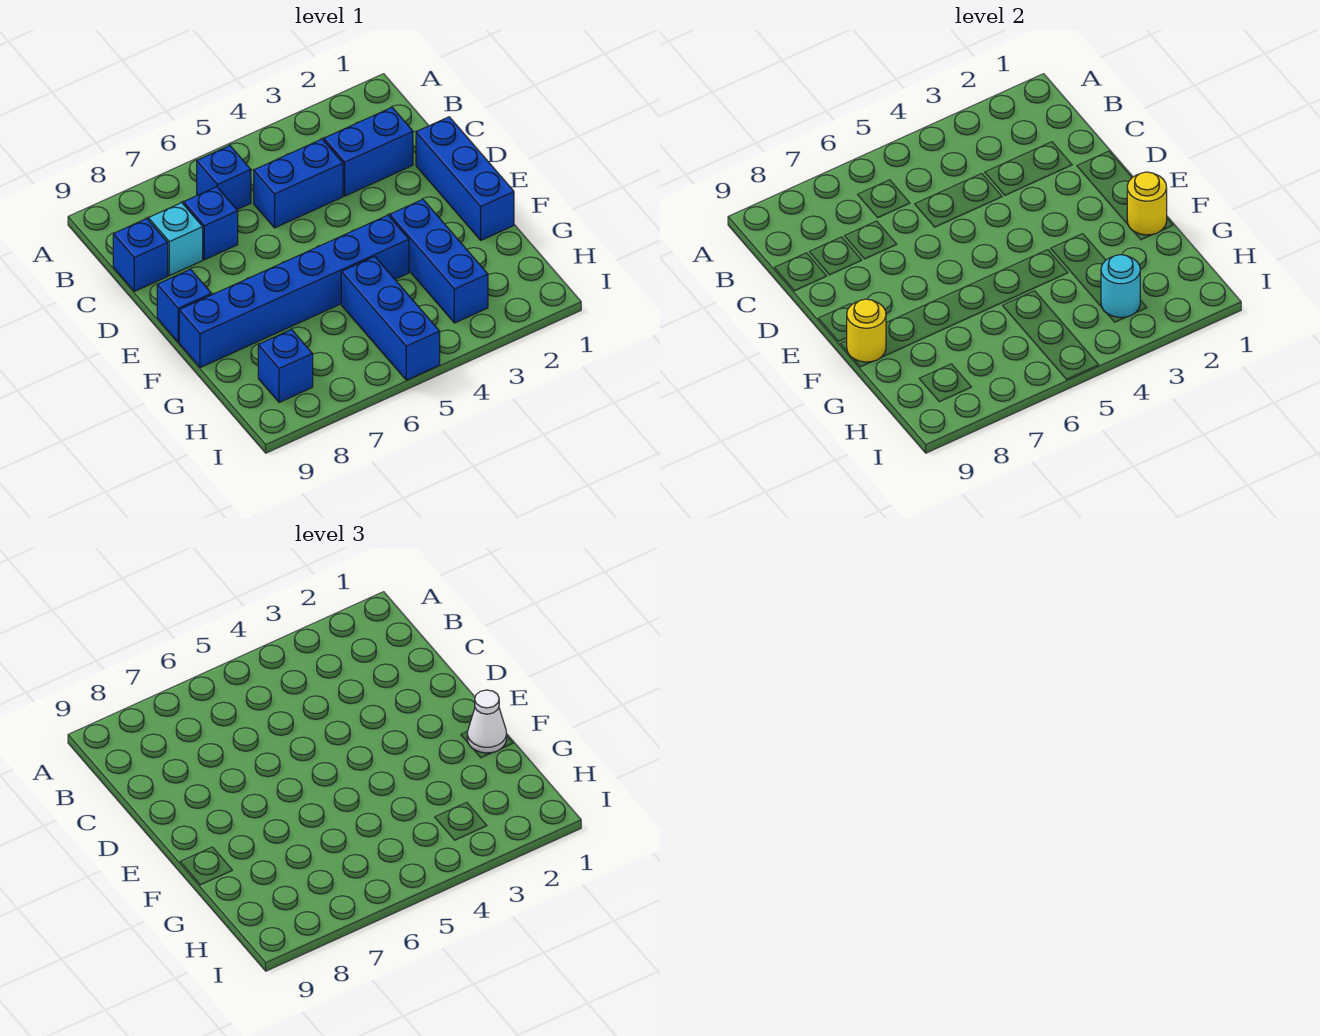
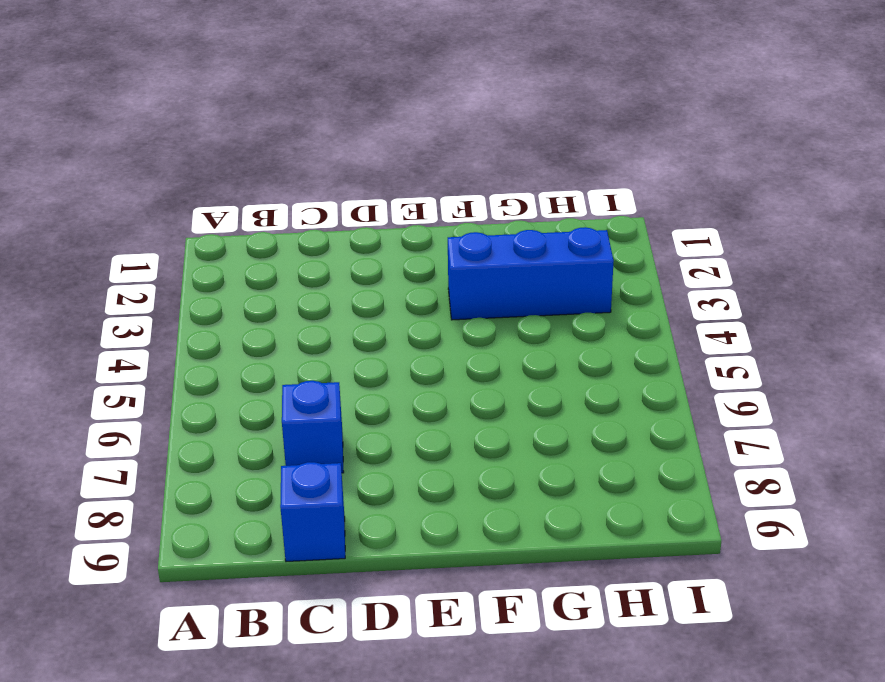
none -> blue 1x1 brick [197,146,251,210]
none -> blue 1x2 brick [324,108,413,196]
none -> blue 1x2 brick [254,139,343,228]

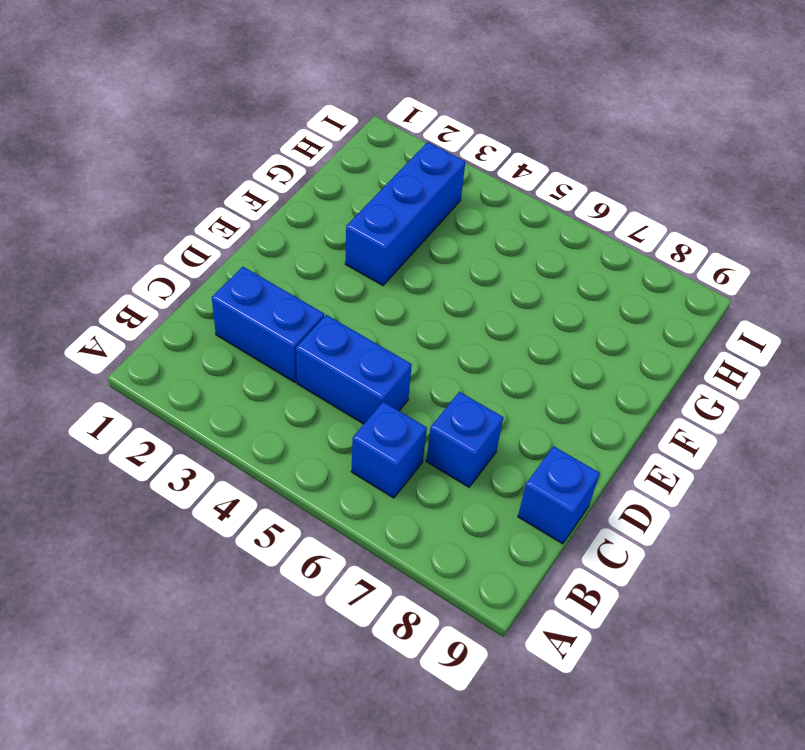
none -> cyan 1x1 brick [148,203,203,276]
none -> blue 1x3 brick [416,117,514,240]
none -> blue 1x1 brick [157,269,212,342]

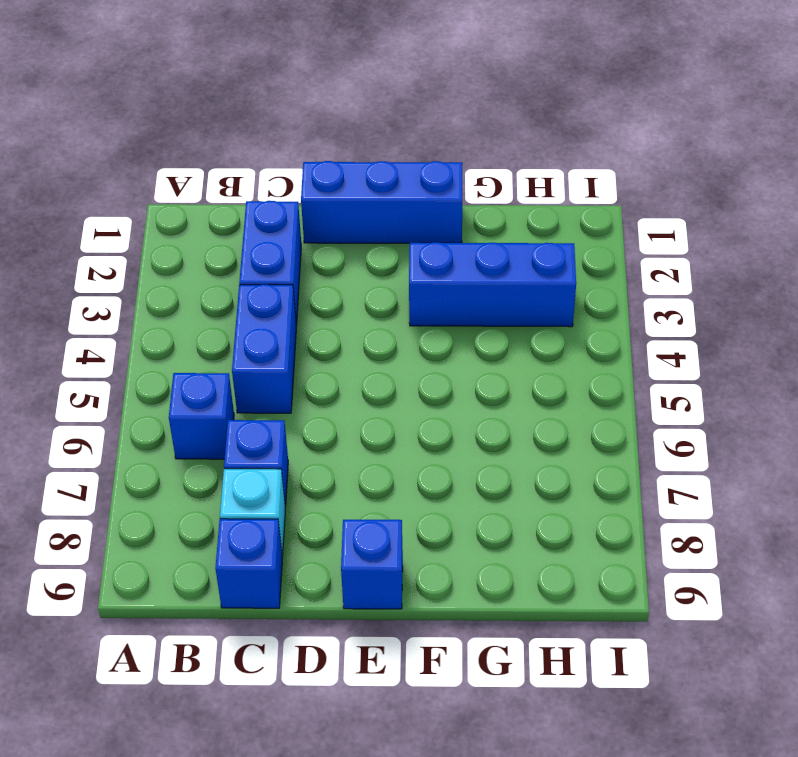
none -> blue 1x6 brick [179,215,409,368]
none -> blue 1x3 brick [341,257,440,380]
none -> blue 1x1 brick [258,330,313,402]

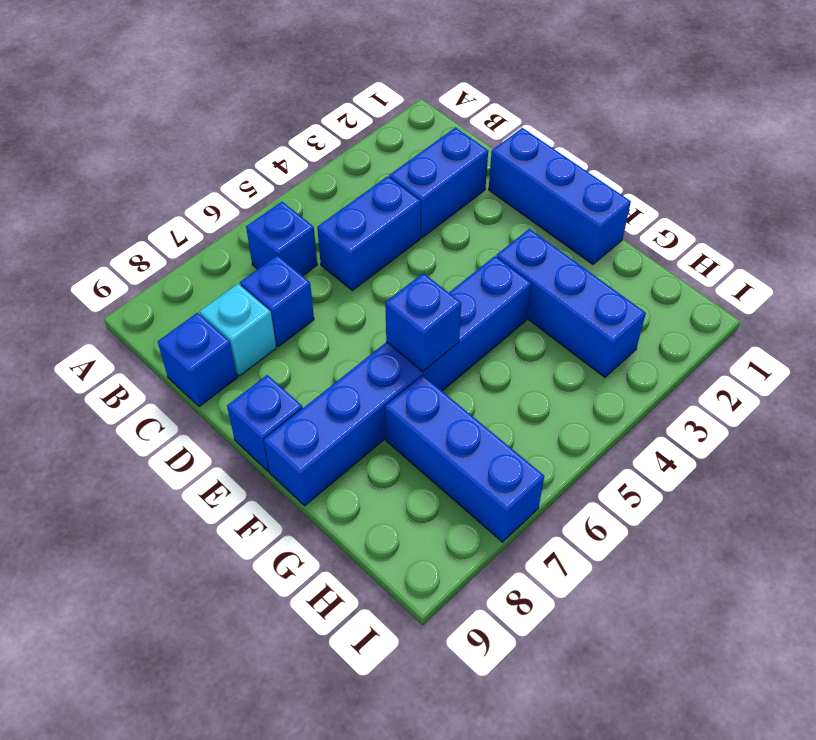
blue 1x1 brick [385,273,461,371] -> blue 1x1 brick moved to [258,330,313,402]
blue 1x3 brick [385,375,544,542] -> blue 1x3 brick moved to [341,257,440,380]
none -> yellow 1x1 round brick [1127,172,1167,235]
none -> yellow 1x1 round brick [847,299,886,362]
none -> cyan 1x1 round brick [1101,255,1140,317]

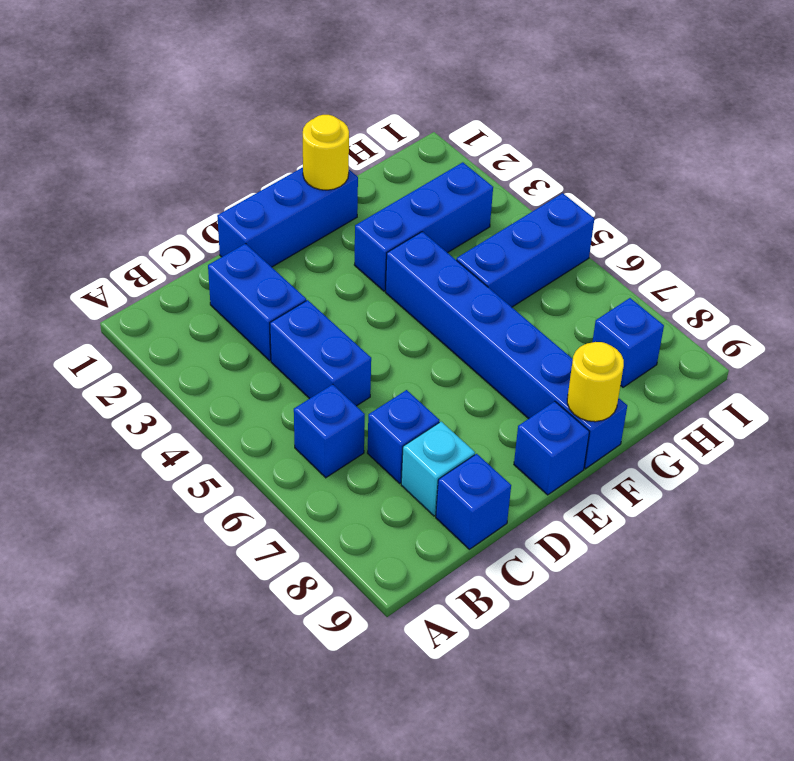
none -> cyan 1x1 round brick [1101,255,1140,317]
none -> white 1x1 cone [467,690,507,753]

